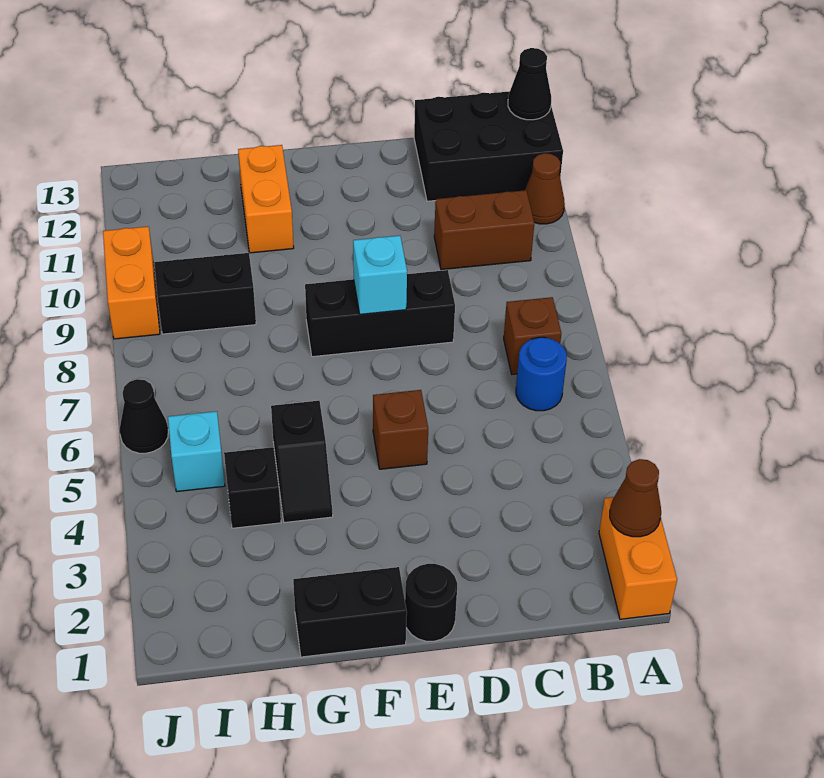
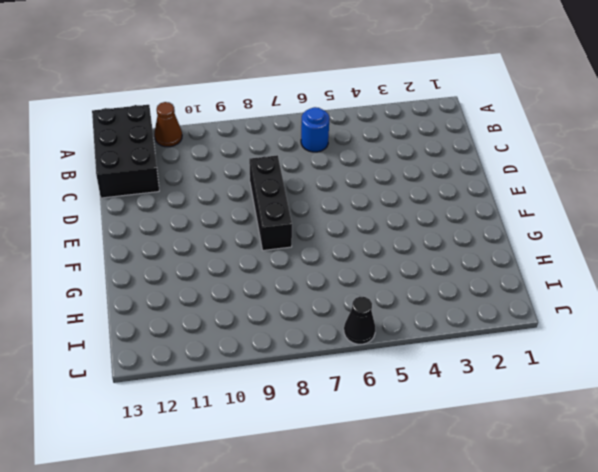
none -> orange 1x2 brick [599,497,677,619]
none -> brown 1x1 brick [504,297,561,374]
none -> brown 1x2 brick [434,190,534,270]

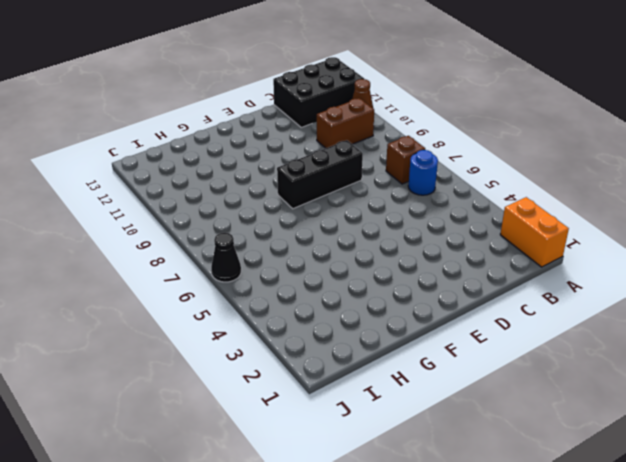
none -> black 1x1 round brick [405,564,457,641]
none -> brown 1x1 brick [373,390,428,469]
none -> black 1x2 brick [293,567,407,657]

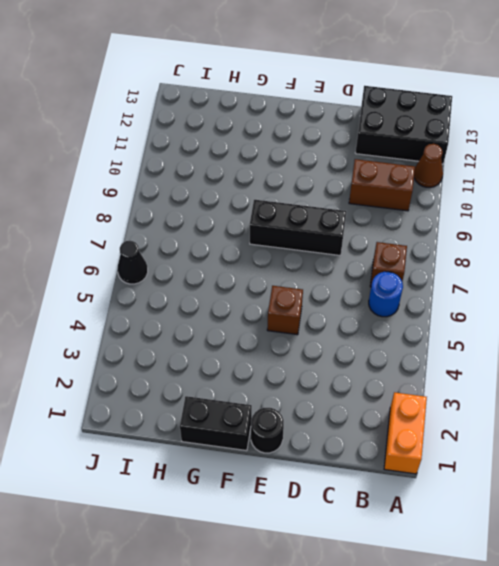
none -> black 1x2 slope [271,401,333,523]
none -> orange 1x2 brick [238,145,294,253]
none -> black 1x1 brick [224,447,281,528]

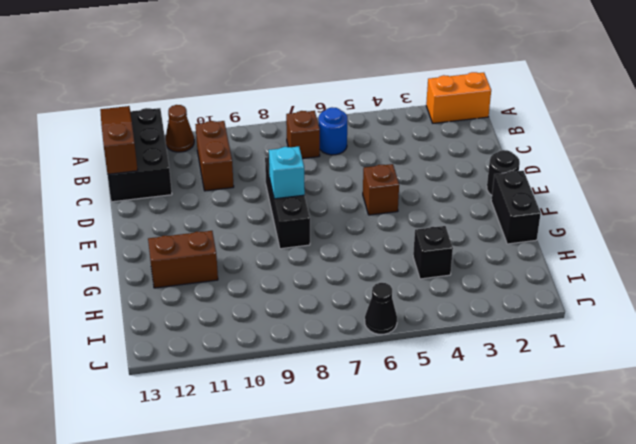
brown 1x3 slope [100,106,138,174] -> black 1x1 cone [508,48,551,120]
brown 1x2 brick [148,231,218,288] -> orange 1x2 brick [238,145,294,253]
none -> black 1x2 slope [271,401,333,523]
none -> black 1x2 brick [154,253,256,334]
none -> cyan 1x1 brick [168,411,225,492]

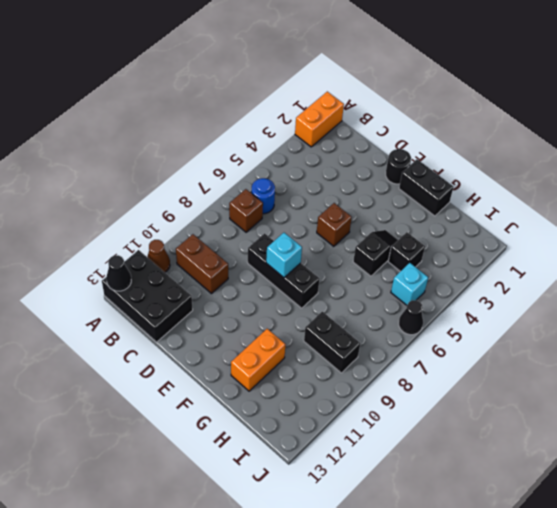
none -> orange 1x2 brick [103,226,160,339]
none -> brown 1x1 cone [610,459,661,537]

